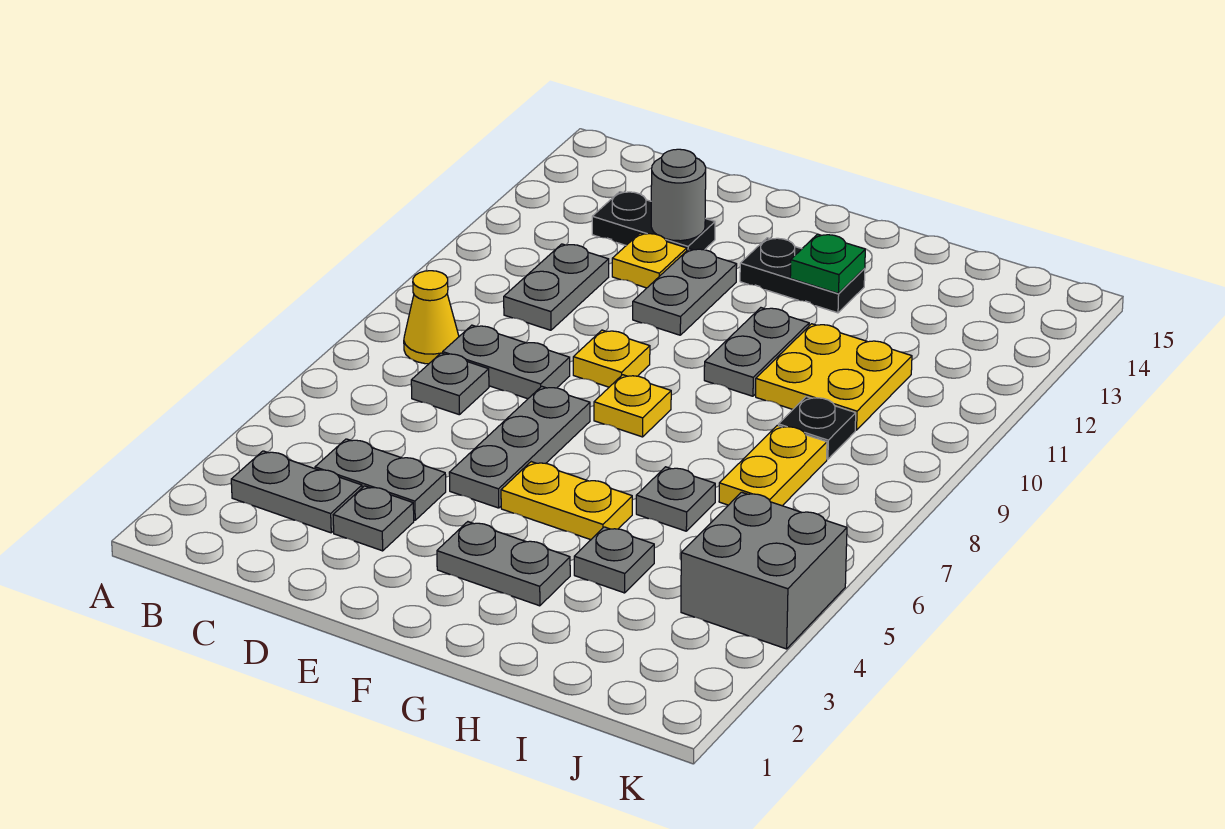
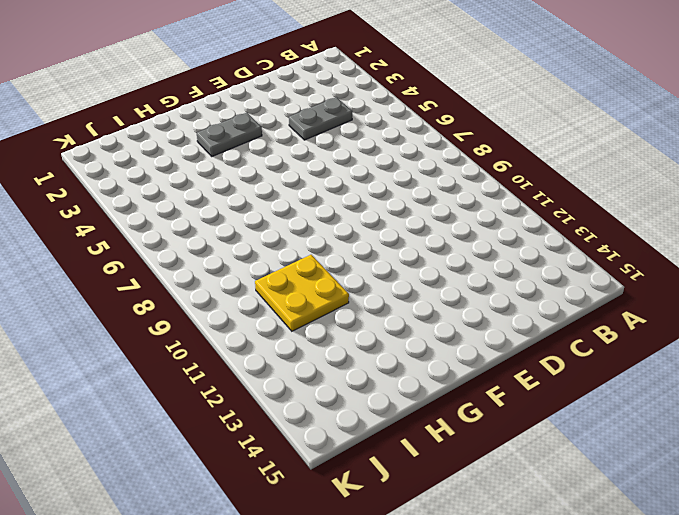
none -> grey 1x2 plate [231,451,362,533]
none -> yellow 1x1 cone [404,271,459,364]
none -> grey 1x1 plate [411,353,489,415]

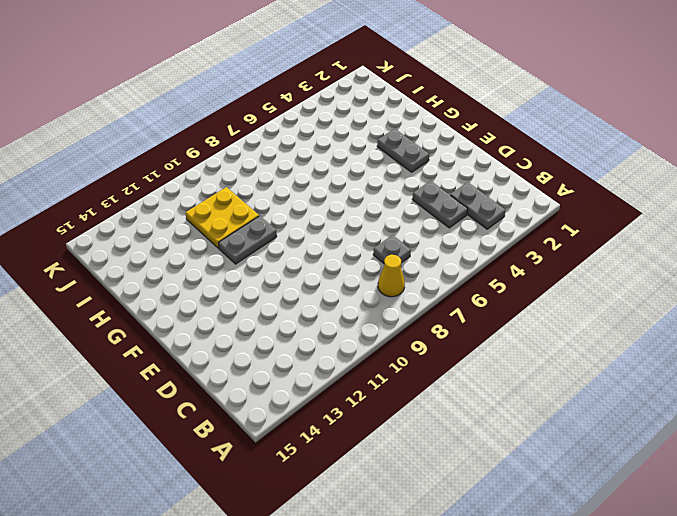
none -> grey 1x2 plate [443,325,570,399]
none -> grey 1x2 plate [504,244,609,330]
none -> black 1x2 plate [592,192,715,250]

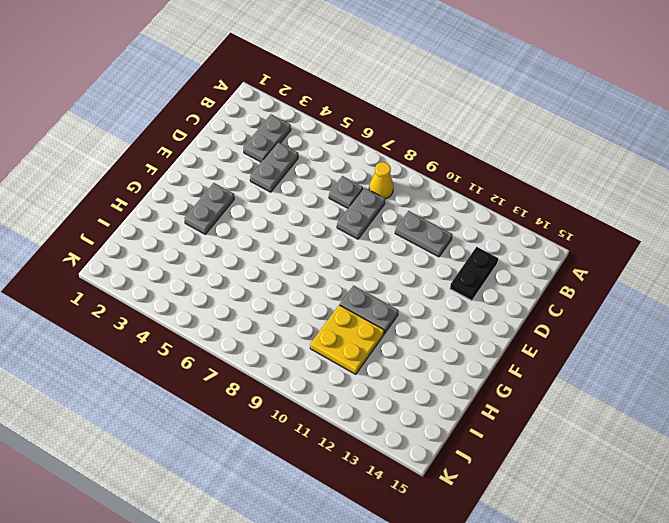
none -> grey 1x1 plate [333,486,414,551]
none -> yellow 1x1 plate [612,233,687,288]
none -> grey 1x3 plate [449,386,590,508]

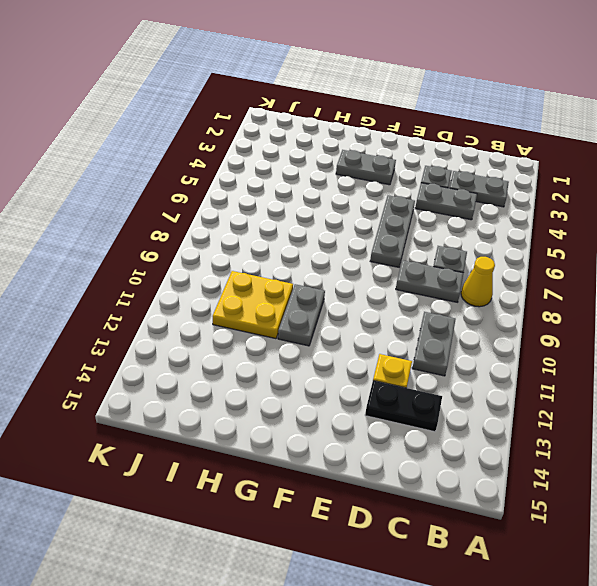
none -> yellow 1x1 plate [573,330,650,387]
none -> grey 1x2 plate [633,249,737,335]
none -> yellow 1x2 plate [501,462,632,540]

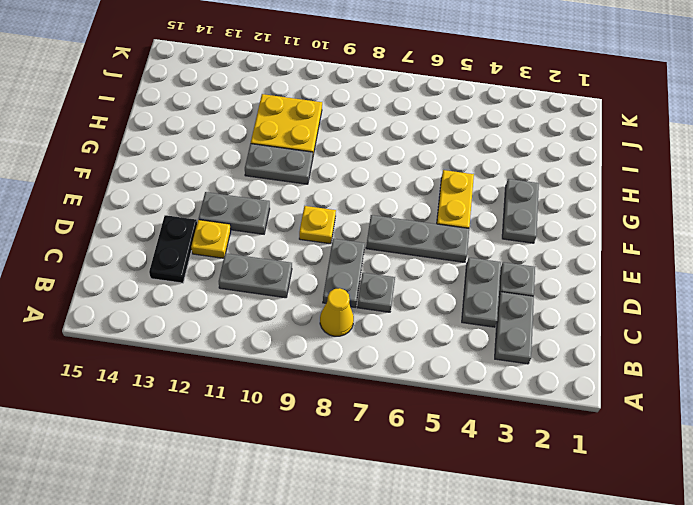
none -> yellow 1x1 plate [594,375,671,437]
none -> black 1x2 plate [740,238,865,313]
none -> grey 1x1 plate [574,527,654,593]

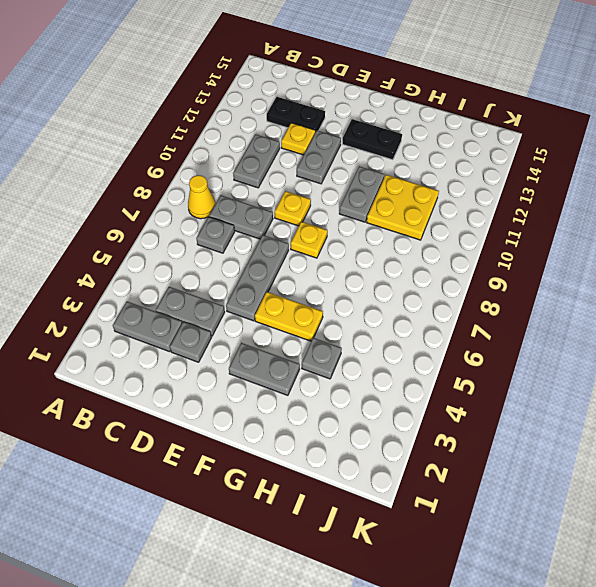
none -> grey 1x1 plate [636,467,715,531]
none -> yellow 1x2 plate [719,425,827,506]
none -> black 1x1 plate [779,397,856,459]

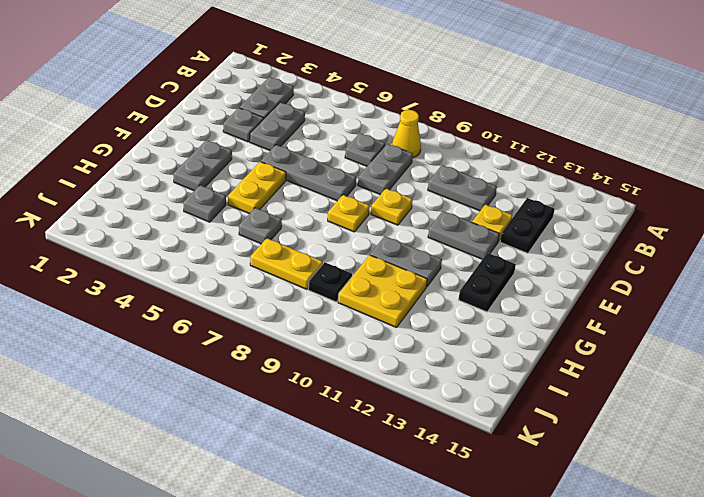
none -> grey 2x2 brick [681,492,847,649]
none -> grey 1x1 round brick [651,149,706,241]
none -> green 1x1 plate [790,234,865,293]

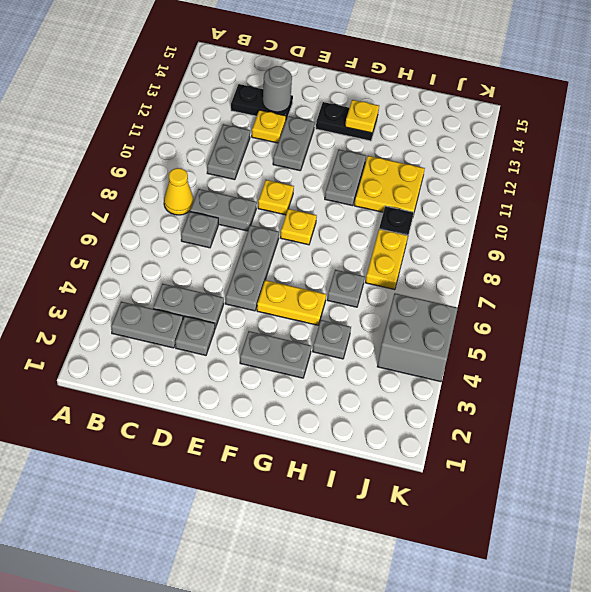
yellow 1x1 plate [345,100,379,133] -> green 1x1 plate [790,234,865,293]

